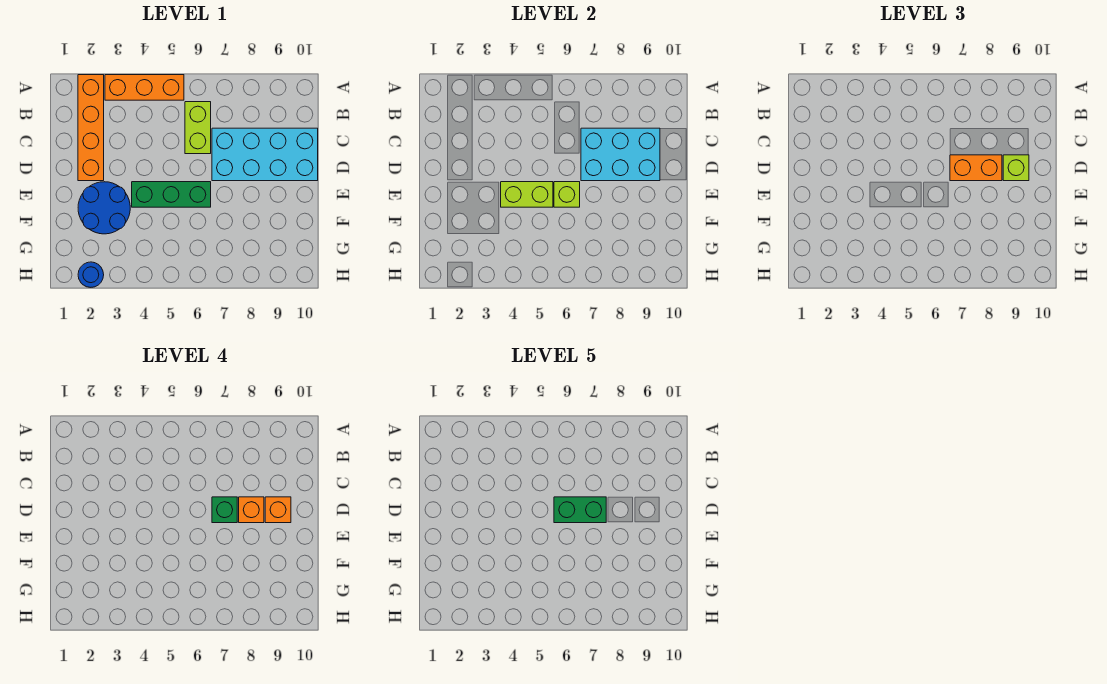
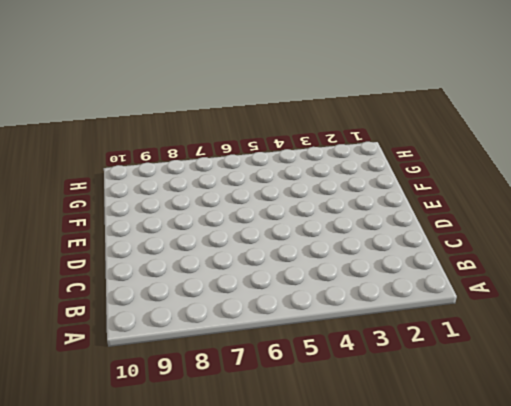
none -> orange 1x4 brick [78,75,104,181]
none -> orange 1x3 brick [105,75,184,100]
none -> lime 1x2 brick [185,102,211,154]

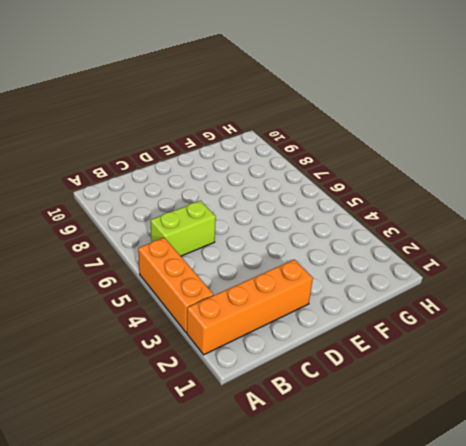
none -> cyan 2x4 brick [212,128,318,181]
none -> blue 2x2 round brick [78,182,130,234]
none -> green 1x3 brick [132,182,211,207]

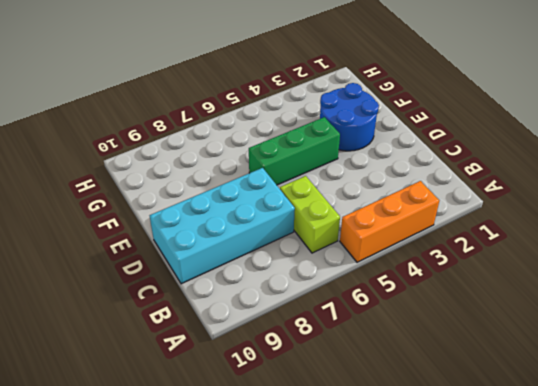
none -> orange 1x4 brick [78,75,104,181]
none -> blue 1x1 round brick [78,262,104,287]
none -> cyan 2x3 brick [581,128,660,181]

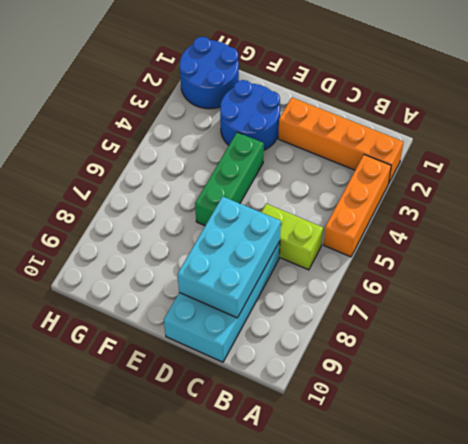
blue 2x2 round brick [179,37,239,109] -> blue 1x1 round brick [78,262,104,287]
none -> lime 1x2 brick [501,182,553,207]
none -> lime 1x1 brick [554,182,580,207]
none -> orange 1x2 brick [950,155,1002,181]

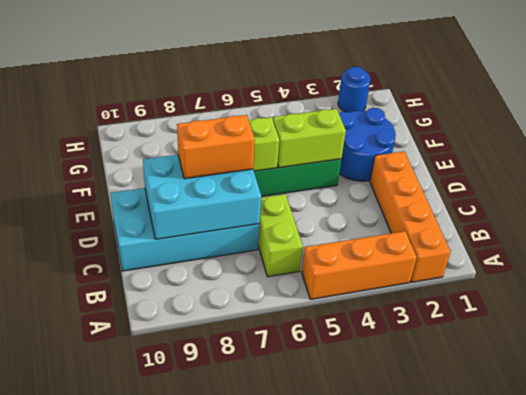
none -> lime 1x1 brick [1003,155,1029,181]
none -> green 1x1 brick [212,497,237,523]
none -> orange 1x1 brick [239,497,264,523]

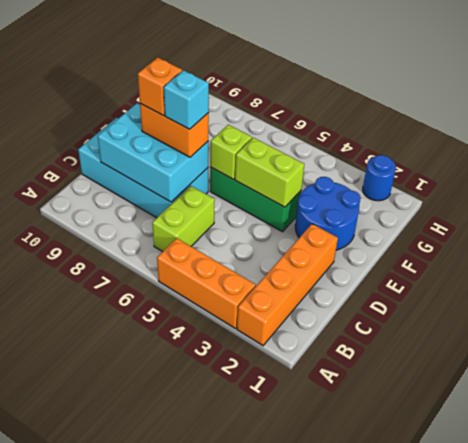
cyan 1x1 brick [164,70,209,129] -> green 1x1 brick [212,497,237,523]
none -> lime 1x1 brick [1003,155,1029,181]
none -> orange 1x1 brick [265,497,291,523]
none -> green 1x2 brick [554,497,606,523]

